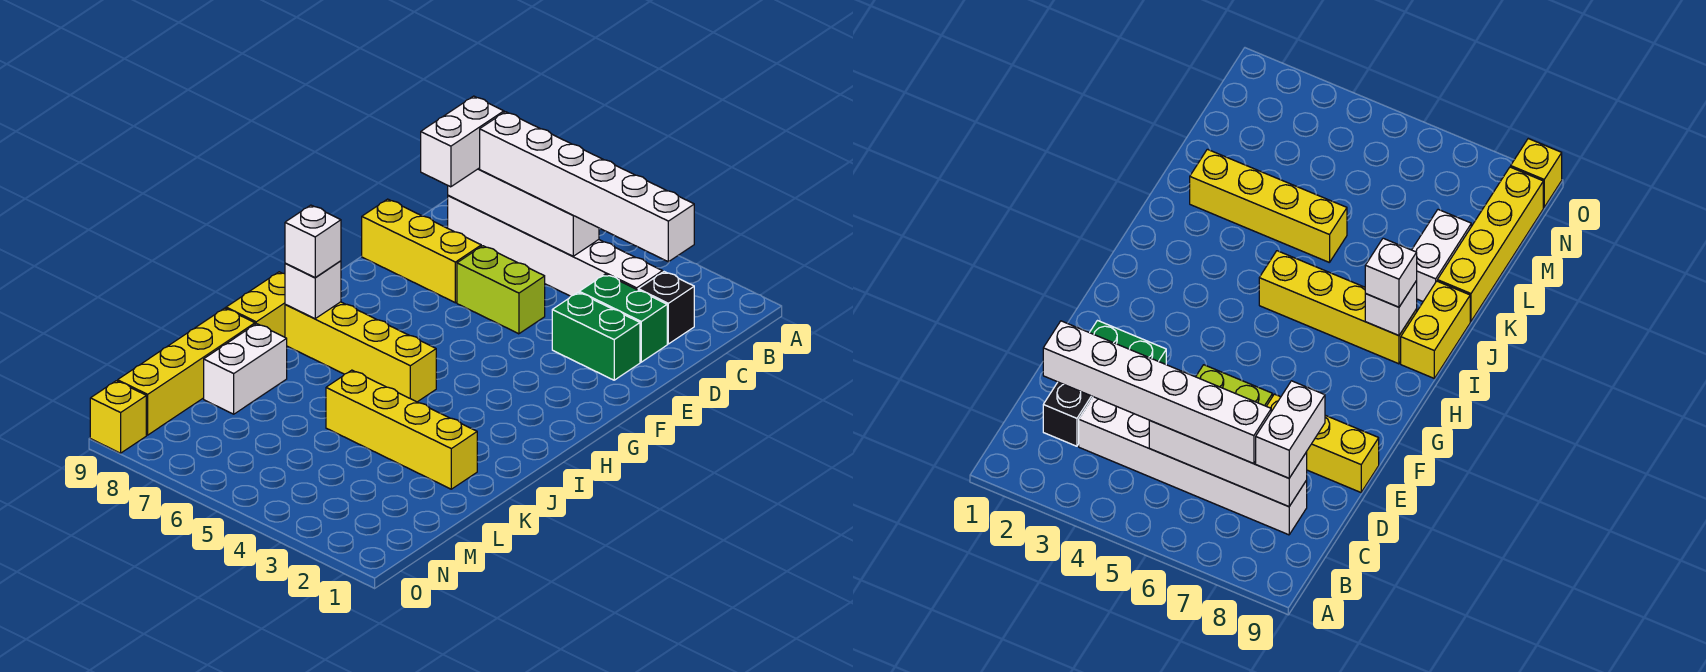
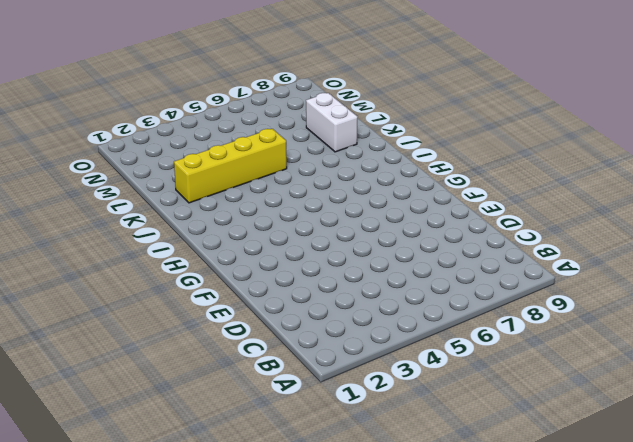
none -> black 1x1 brick [638,272,694,344]
none -> white 1x6 brick [448,195,663,296]
none -> green 1x2 brick [579,274,667,362]

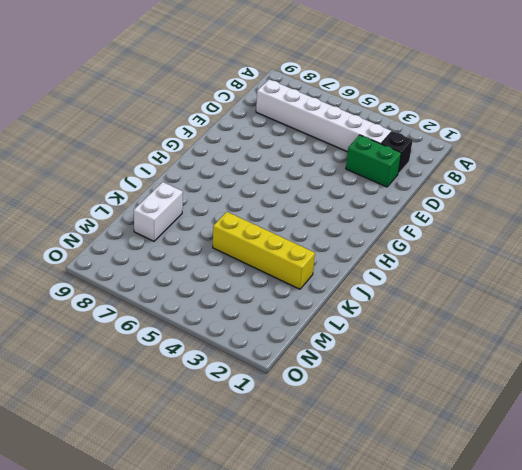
none -> green 1x2 brick [552,292,640,380]
none -> lime 1x2 brick [457,246,545,334]
none -> yellow 1x3 brick [362,199,481,303]

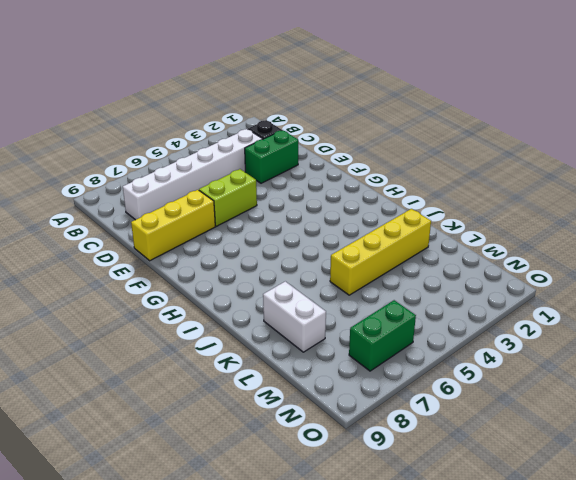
green 1x2 brick [349,300,416,371] -> green 1x2 brick moved to [552,292,640,380]
none -> yellow 1x4 brick [285,302,436,402]
none -> yellow 1x2 brick [226,272,285,337]
none -> yellow 1x4 brick [118,308,255,435]

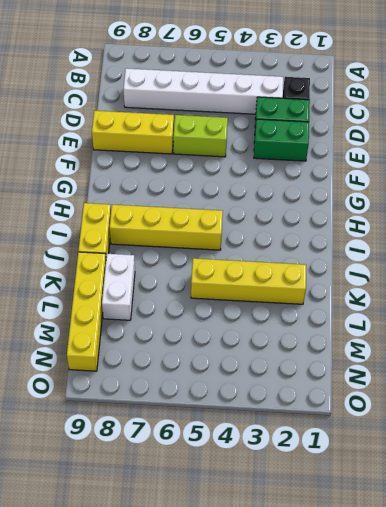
none -> yellow 1x1 brick [90,381,146,453]
none -> white 1x4 brick [448,168,599,256]
none -> white 1x1 brick [285,261,341,319]

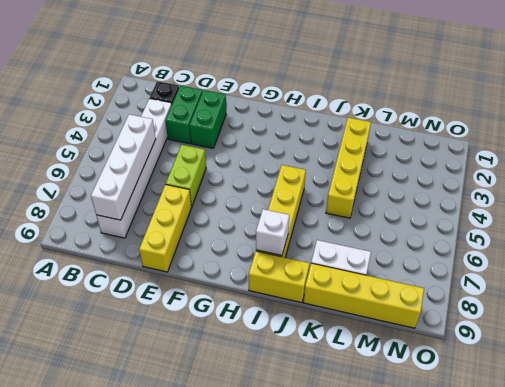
none -> yellow 1x1 brick [90,381,146,453]
none -> white 1x6 brick [480,112,694,262]
none -> white 1x2 brick [421,96,504,187]

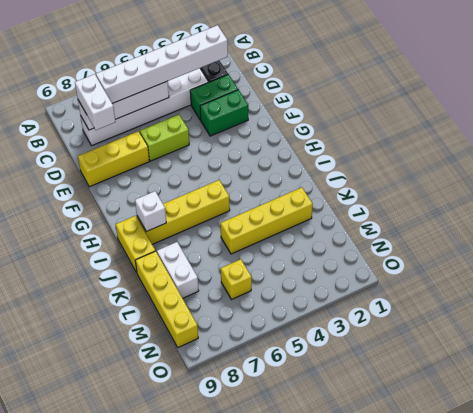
yellow 1x1 brick [221,259,252,300] -> yellow 1x1 brick moved to [90,381,146,453]
none -> white 1x1 brick [285,205,341,278]

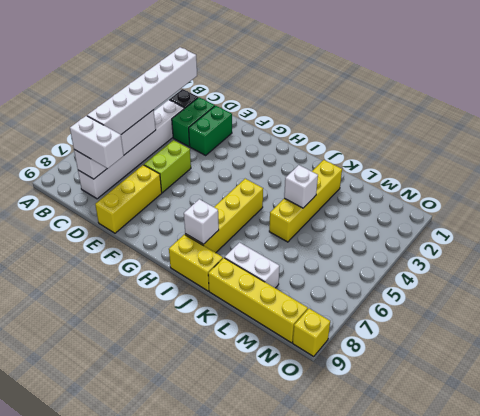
white 1x1 brick [284,165,318,208] -> white 1x1 brick moved to [285,205,341,278]

